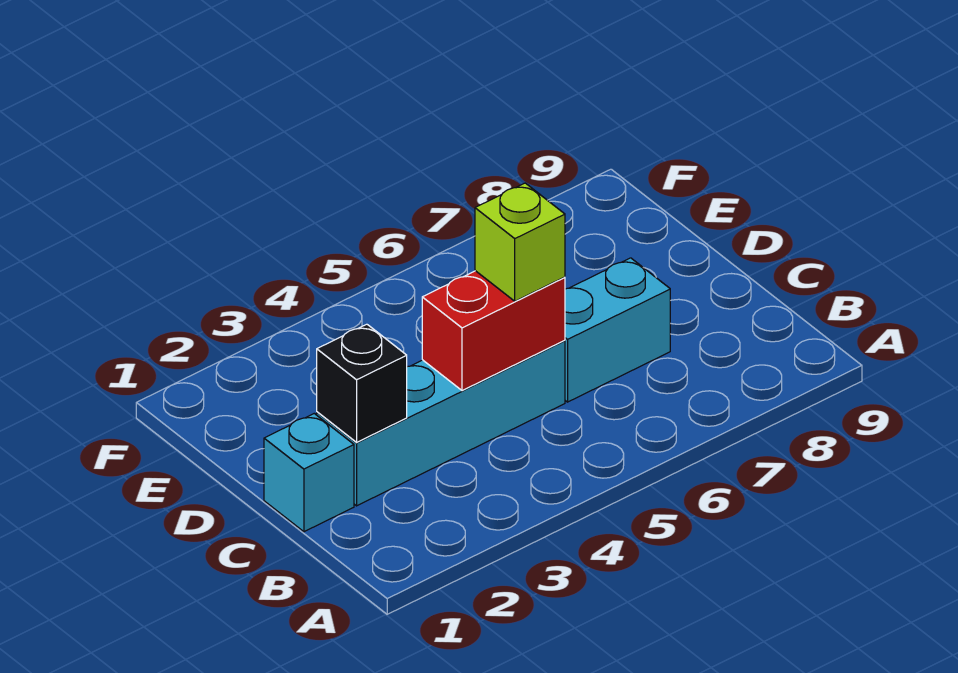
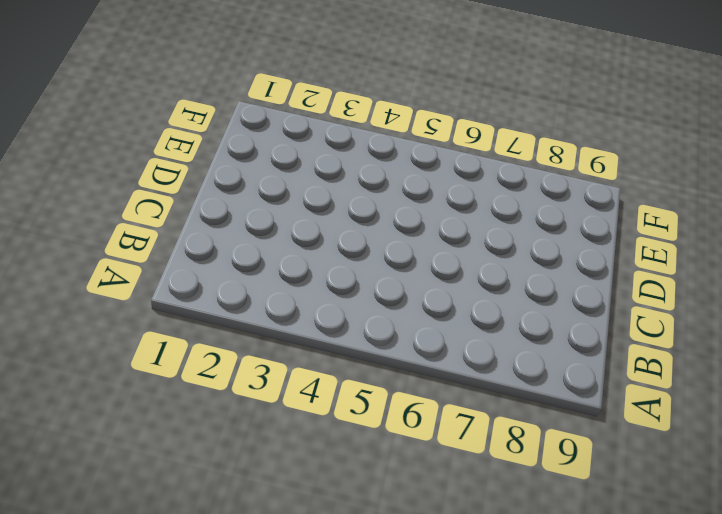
none -> cyan 1x1 brick [264,414,354,532]
none -> cyan 1x4 brick [317,340,565,506]

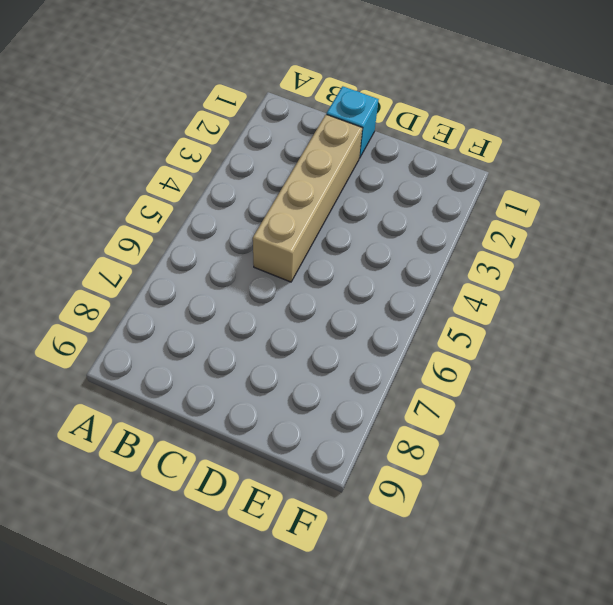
tan 1x4 brick [253,115,362,282] -> cyan 1x4 brick [317,340,565,506]
none -> cyan 1x2 brick [565,258,670,402]
none -> black 1x1 brick [317,324,407,442]

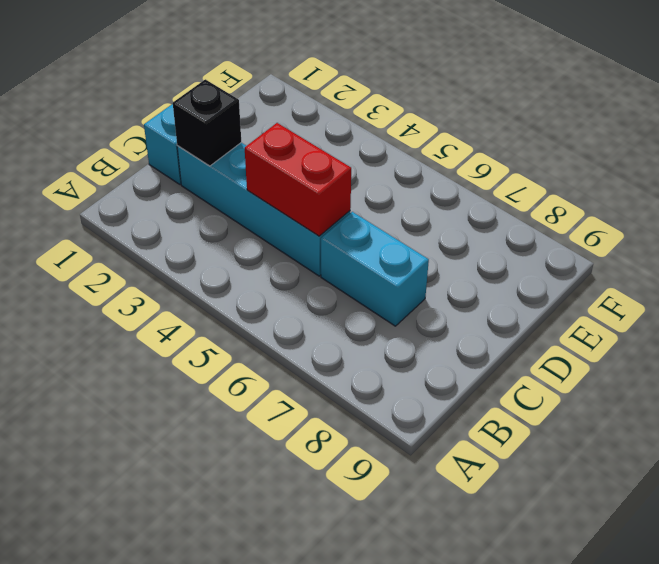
none -> lime 1x1 brick [475,183,565,301]

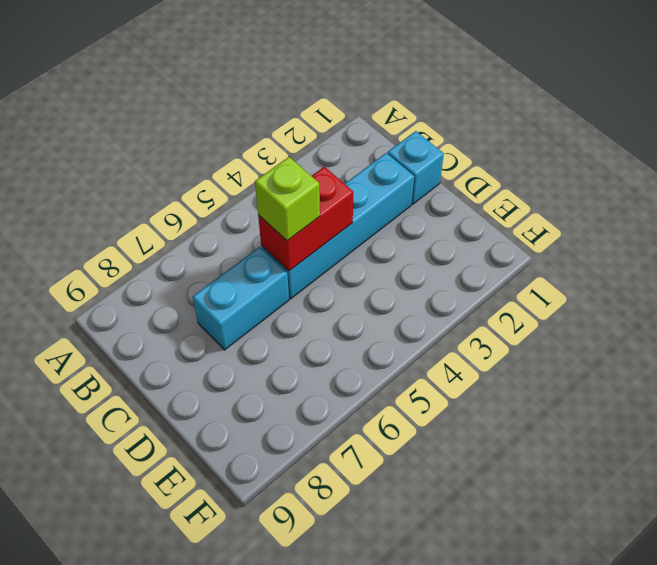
none -> black 1x1 brick [317,324,407,442]

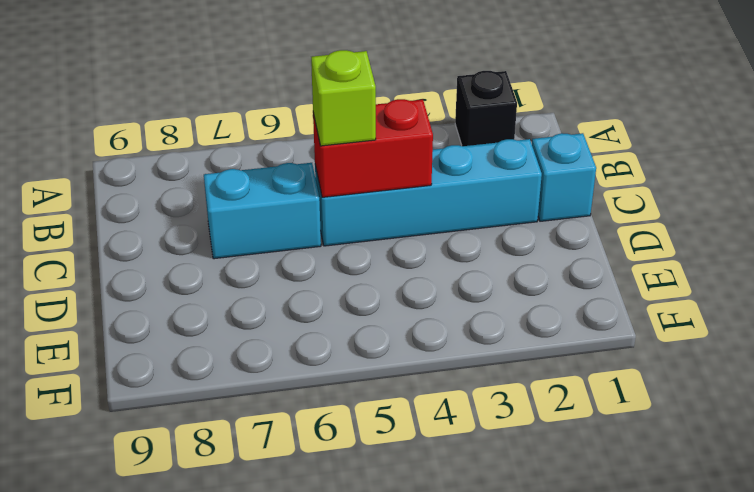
black 1x1 brick [455,71,517,146] -> black 1x1 brick moved to [317,324,407,442]

